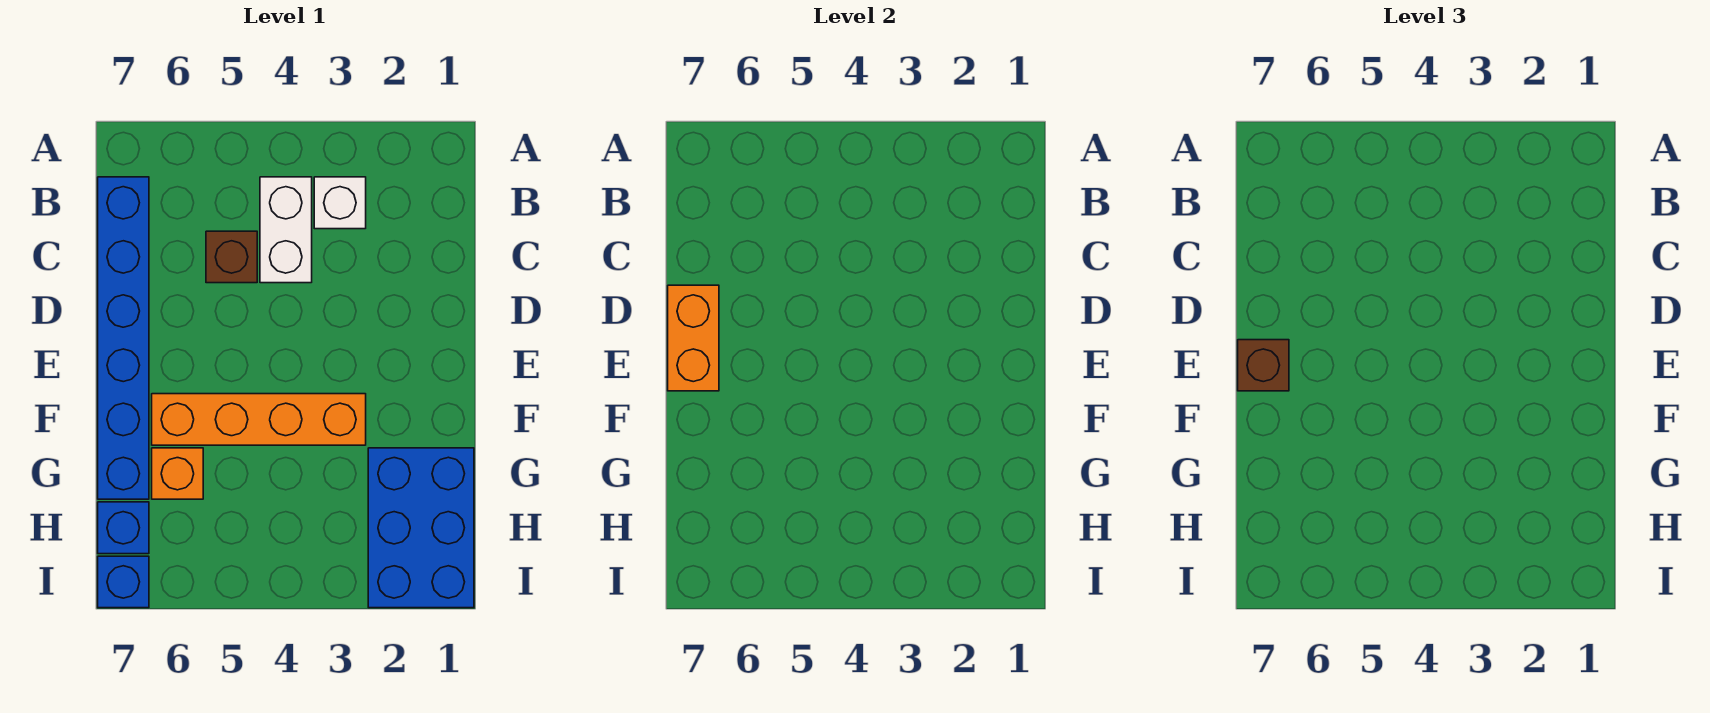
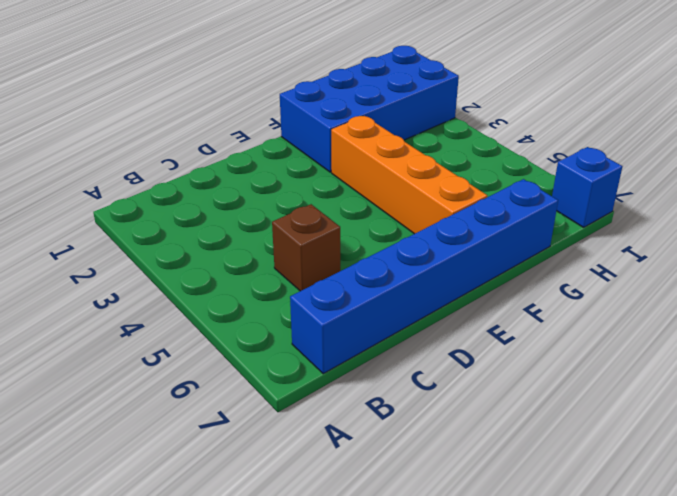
blue 2x4 brick [280,46,459,172] -> blue 2x3 brick [368,448,474,608]
none -> white 1x1 brick [314,177,366,229]
none -> white 1x2 brick [260,177,312,283]

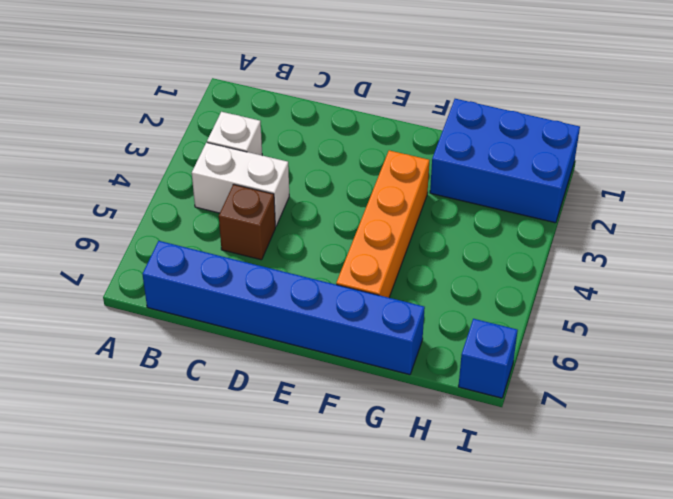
none -> orange 1x1 brick [152,448,203,499]
none -> blue 1x1 brick [98,502,149,554]

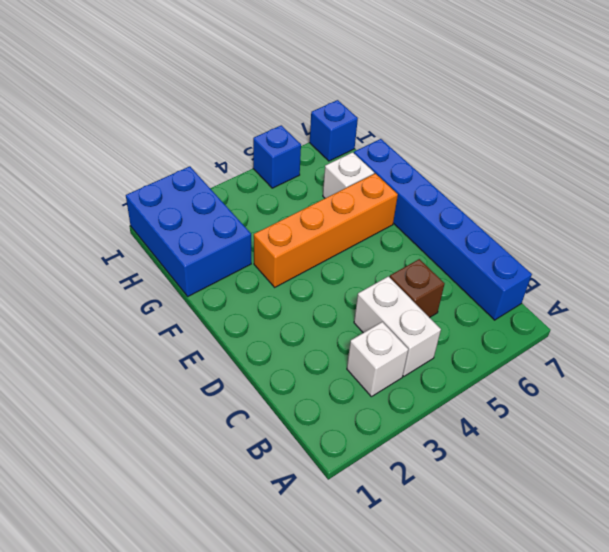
white 1x1 brick [323,152,374,198] -> orange 1x1 brick [152,448,203,499]
blue 1x1 brick [253,125,301,188] -> blue 1x1 brick moved to [98,502,149,554]
none -> orange 1x2 brick [668,285,719,391]
none -> brown 1x1 brick [1238,340,1289,391]

